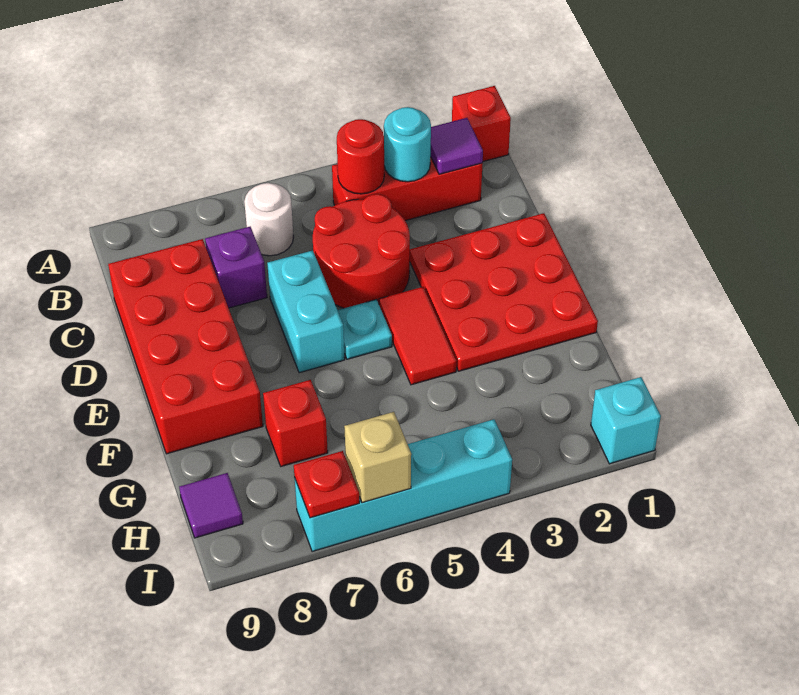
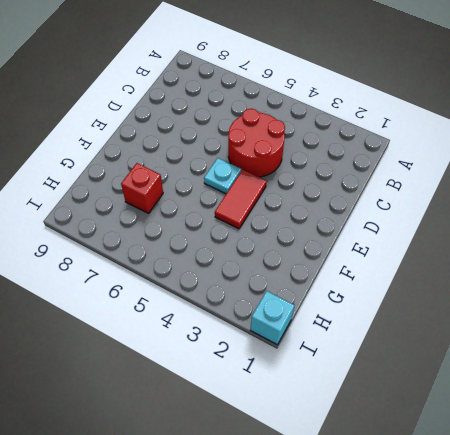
none -> red 1x1 brick [452,86,511,161]
none -> red 1x3 brick [332,157,483,221]
none -> white 1x1 round brick [244,183,294,256]

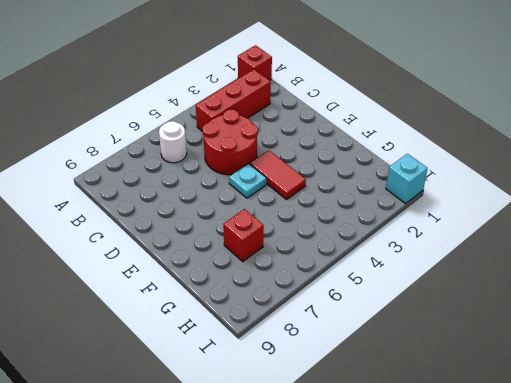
none -> purple 1x1 brick [205,227,267,308]
none -> red 2x4 brick [108,239,263,454]
none -> red 3x3 plate [410,213,598,371]

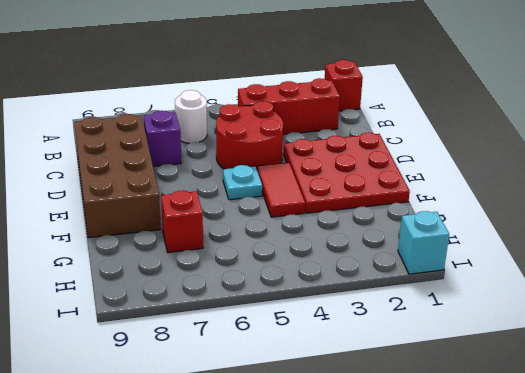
brown 2x4 brick [74,114,161,238] -> red 2x4 brick [108,239,263,454]
none -> cyan 1x2 brick [267,251,345,373]
none -> purple 1x1 tile [179,473,243,538]
none -> cyan 1x4 brick [295,419,512,552]

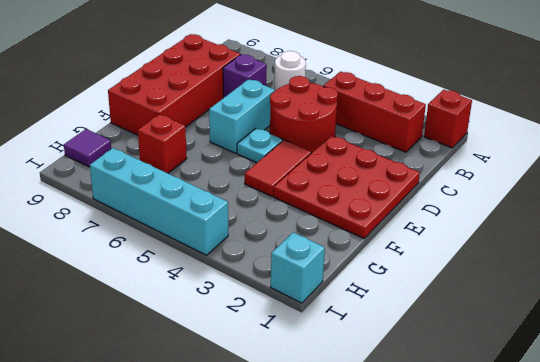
none -> purple 1x1 tile [431,118,483,174]
none -> cyan 1x1 round brick [384,107,431,182]
none -> red 1x1 round brick [337,119,384,194]

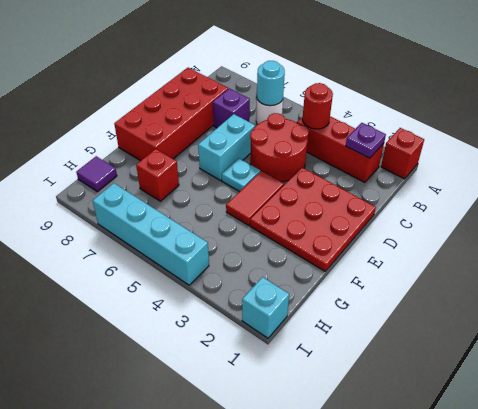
purple 1x1 plate [346,123,386,158] -> purple 1x1 tile [431,118,483,174]
cyan 1x1 round brick [257,61,285,106] -> cyan 1x1 round brick moved to [384,107,431,182]
none -> tan 1x1 brick [344,412,411,503]
none -> red 1x1 plate [294,451,359,518]

